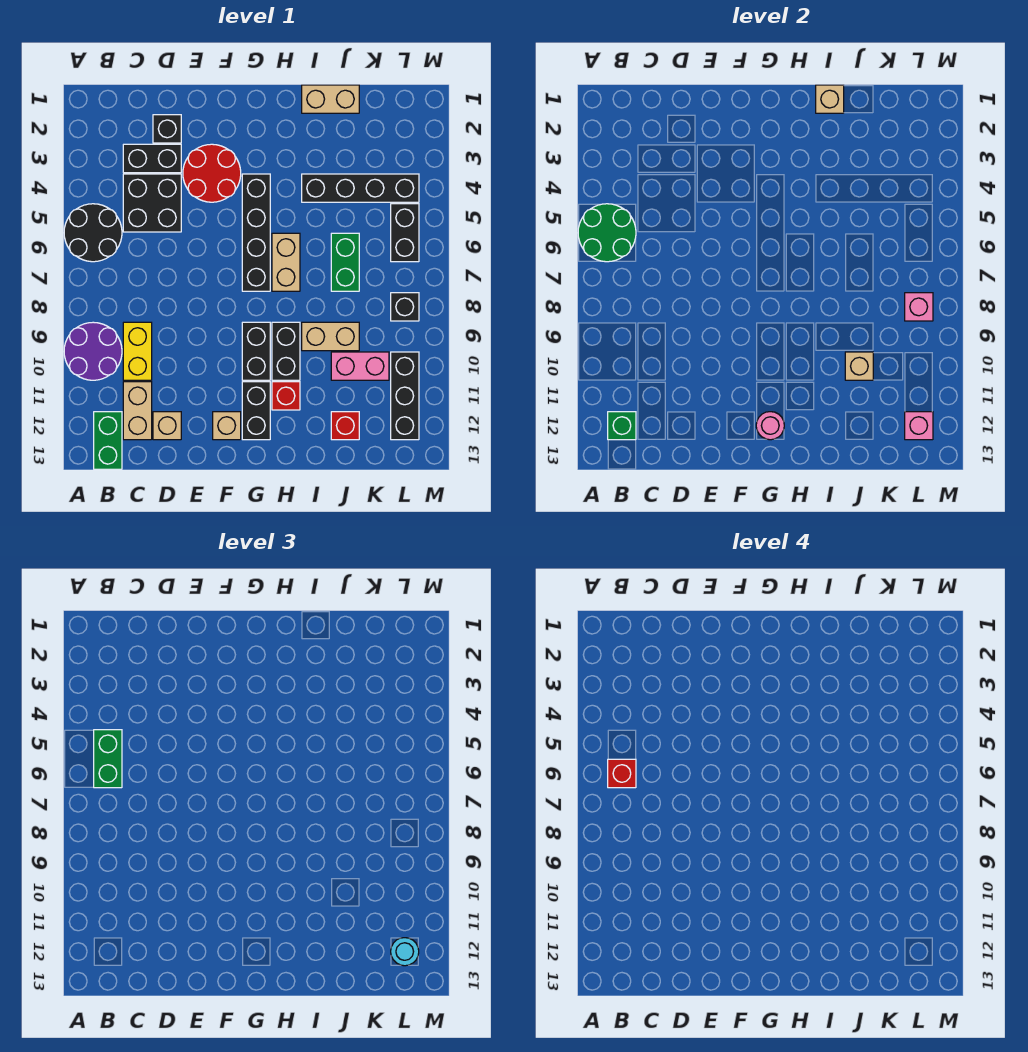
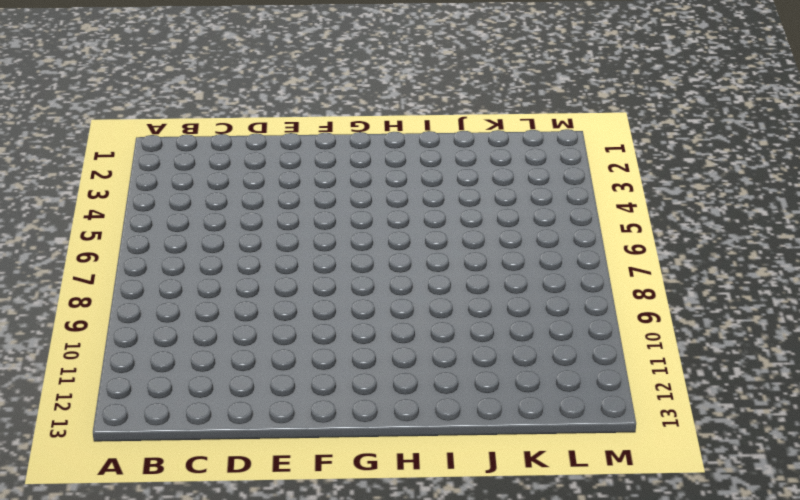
none -> black 2x2 round brick [64,204,122,262]
none -> purple 2x2 round brick [64,322,122,380]
none -> green 1x2 brick [94,412,122,469]
none -> black 1x2 brick [123,144,181,173]

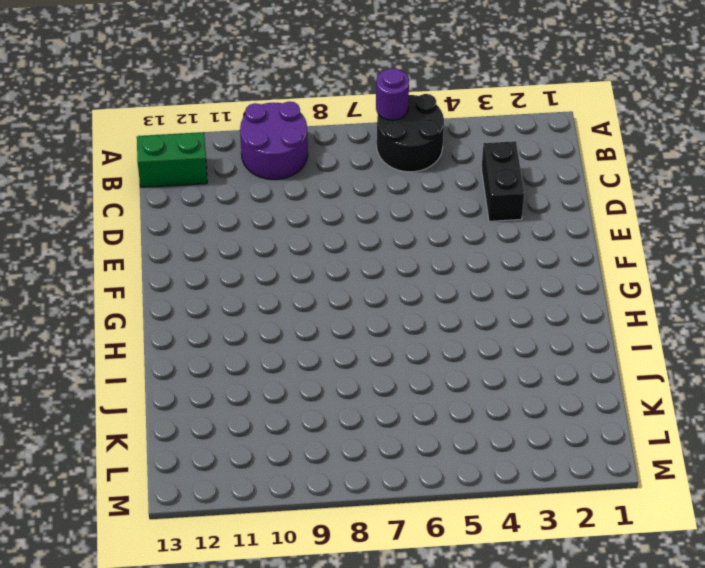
purple 1x1 round brick [376,68,409,120] -> green 2x2 round brick [578,204,636,262]
none -> black 2x2 brick [123,174,181,232]
none -> yellow 1x2 brick [123,322,152,380]
none -> tan 1x2 brick [123,382,152,440]
none -> black 1x1 brick [153,115,181,143]

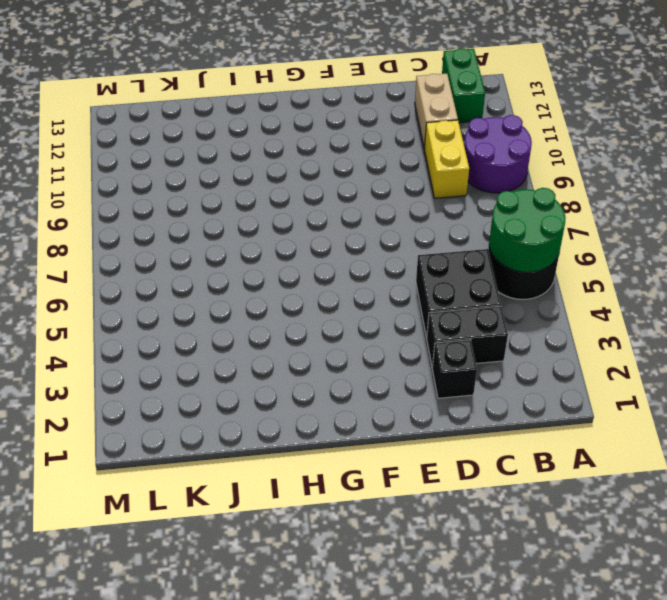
none -> tan 1x1 brick [153,412,181,440]
none -> red 2x2 round brick [183,144,241,202]
none -> tan 1x1 brick [213,412,241,440]
none -> black 1x4 brick [242,174,270,291]

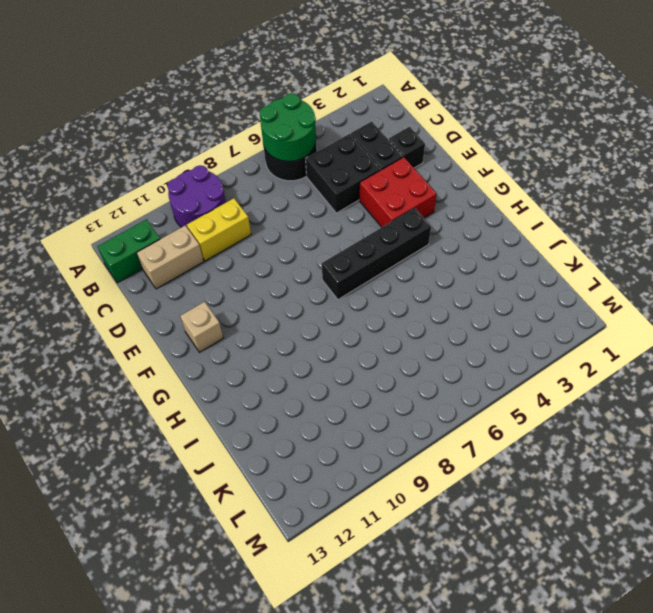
red 2x2 brick [359,157,437,227] -> red 2x2 round brick [183,144,241,202]
none -> tan 1x1 brick [153,412,181,440]
none -> black 1x2 brick [242,322,270,380]
none -> black 1x2 brick [242,382,270,440]
none -> tan 1x2 brick [272,233,300,291]

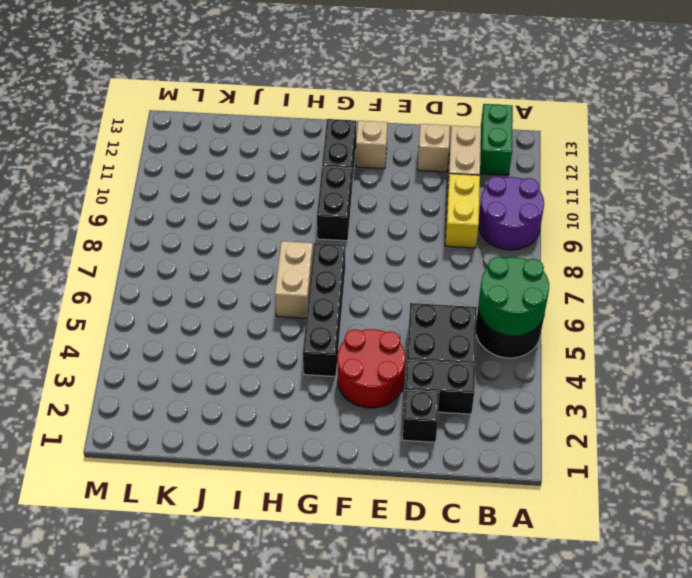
none -> black 1x2 brick [272,322,300,380]
none -> red 1x1 brick [272,382,300,410]
none -> tan 1x2 brick [302,85,359,113]
none -> black 1x4 brick [302,174,419,202]

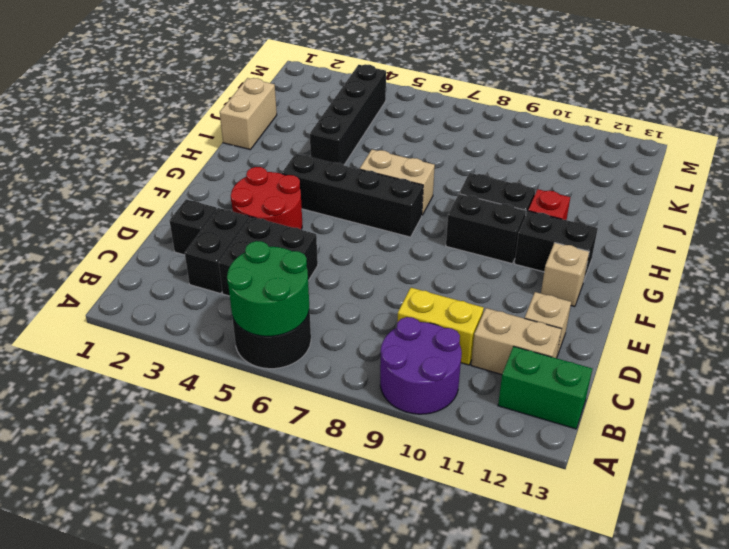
none -> tan 1x2 brick [302,322,359,351]
none -> green 1x2 brick [331,233,359,291]
none -> pink 1x2 brick [331,352,389,380]
none -> red 1x1 brick [331,412,359,440]

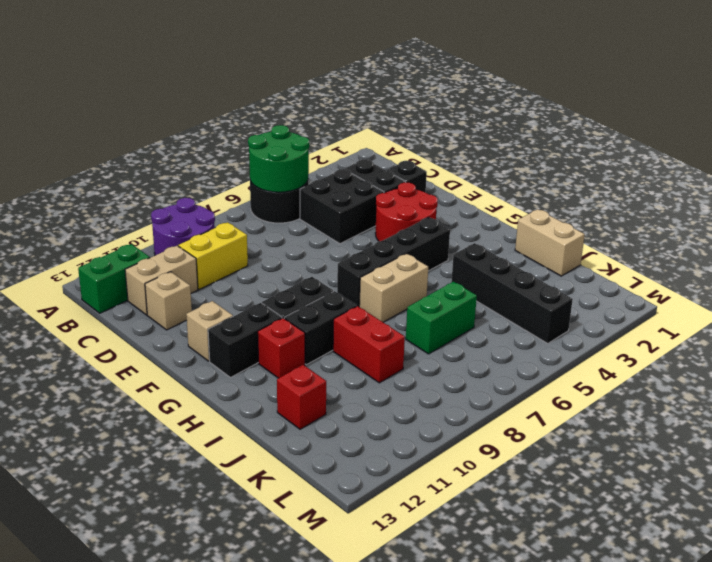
red 1x2 brick [333,306,405,383] -> tan 1x2 brick [302,322,359,351]
none -> pink 1x2 brick [331,352,389,380]
none -> black 1x2 brick [391,204,419,262]
none -> black 1x1 brick [391,293,419,321]
none -> black 1x3 brick [391,352,419,440]

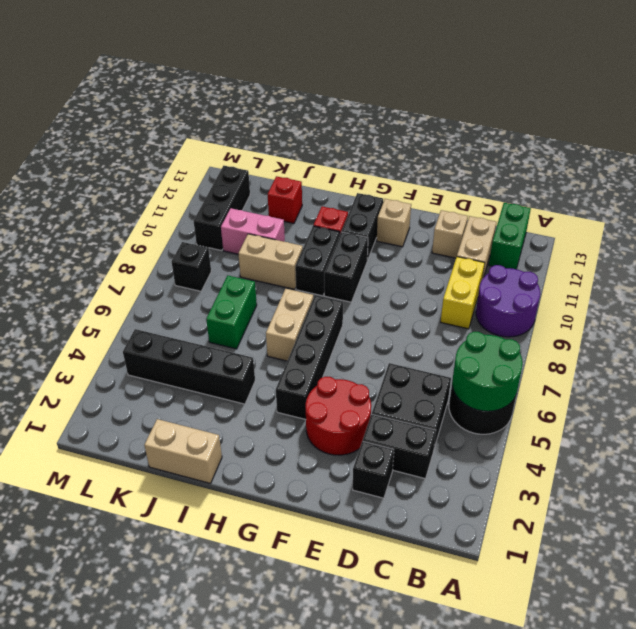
none -> black 1x2 brick [391,204,419,262]
none -> green 1x1 brick [608,412,636,440]
none -> pink 1x1 round brick [756,412,784,440]
none -> tan 1x1 brick [816,85,844,113]

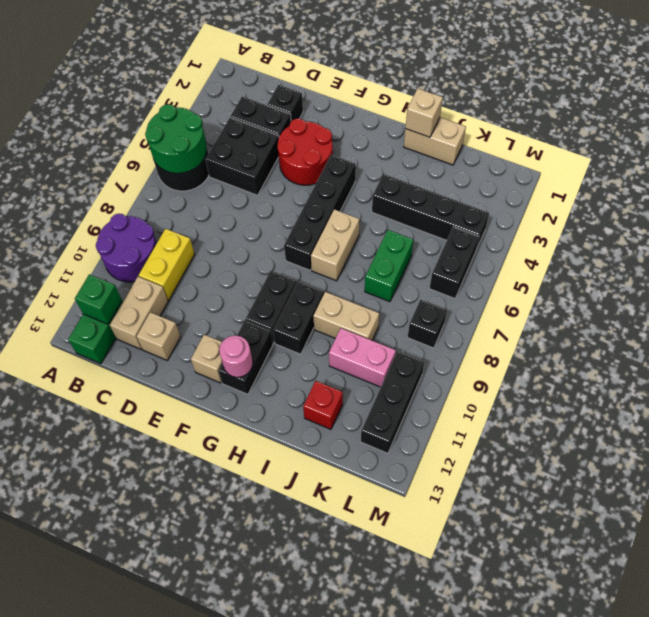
none -> red 1x1 brick [272,382,300,410]
none -> tan 1x1 brick [845,352,873,380]
none -> pink 1x1 brick [905,293,933,321]
none -> pink 1x1 brick [905,412,933,440]

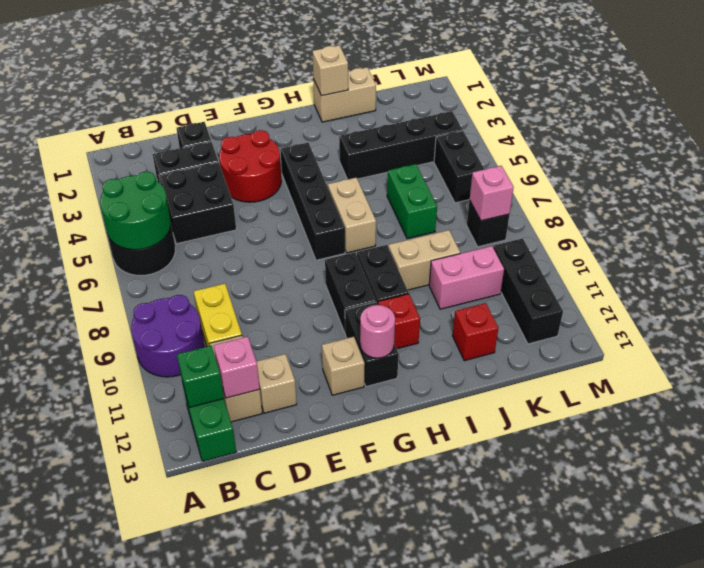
pink 1x1 brick [214,336,260,398] -> pink 1x1 brick moved to [905,412,933,440]
none -> tan 1x1 brick [845,352,873,380]
none -> green 1x2 brick [94,730,122,788]
none -> cyan 1x1 round brick [391,938,419,966]
none -> red 1x1 brick [608,759,636,788]

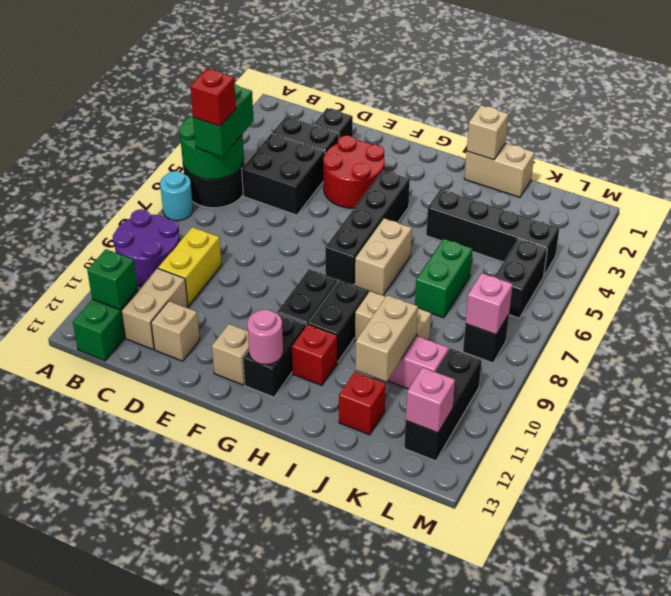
cyan 1x1 round brick [160,171,193,221] -> cyan 1x1 round brick moved to [391,938,419,966]
tan 1x2 brick [355,295,418,382] -> tan 1x1 brick [845,352,873,380]

